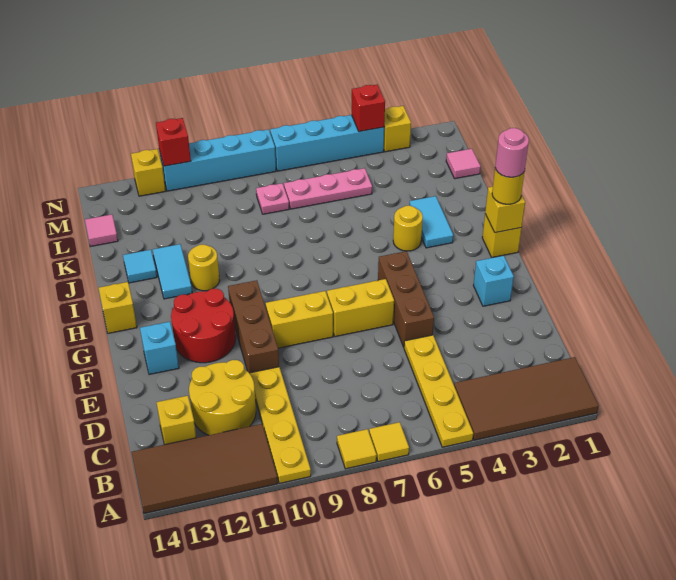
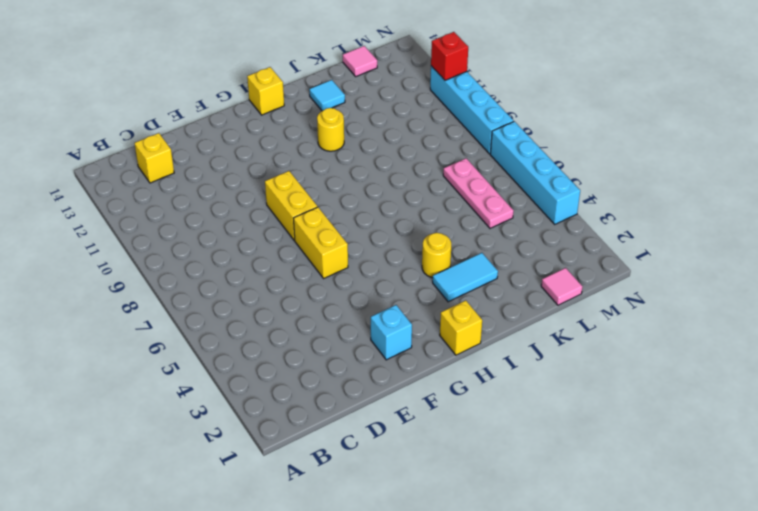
none -> brown 2x4 tile [454,357,599,440]
none -> yellow 1x4 plate [404,335,473,447]
none -> yellow 1x1 tile [369,422,409,462]
none -> yellow 1x1 tile [337,429,377,469]

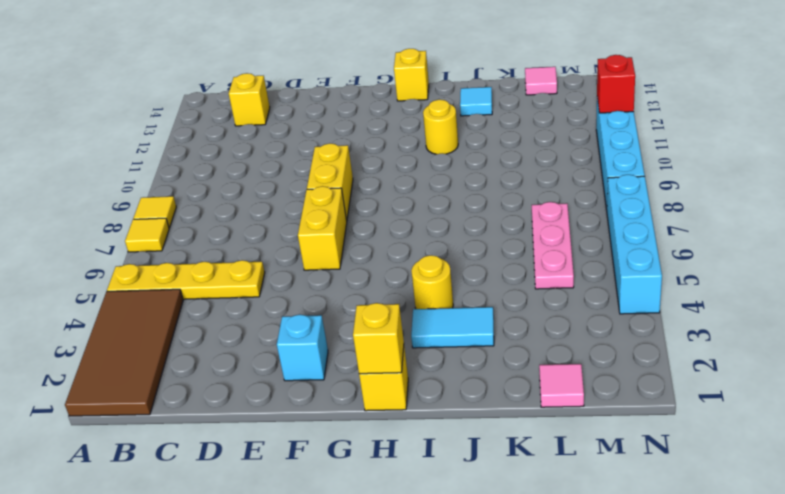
none -> yellow 1x4 plate [250,367,311,483]
none -> brown 2x4 tile [131,424,278,513]
none -> yellow 2x2 round brick [189,360,256,435]
none -> brown 1x3 brick [378,251,434,347]

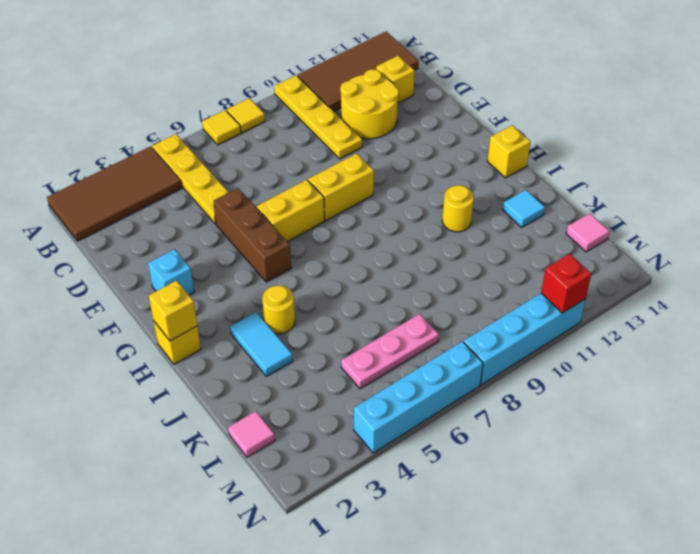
none -> brown 1x3 brick [228,280,279,373]
none -> red 2x2 round brick [171,289,236,363]
none -> cyan 1x1 brick [140,322,179,375]
none -> cyan 1x2 tile [153,244,192,299]

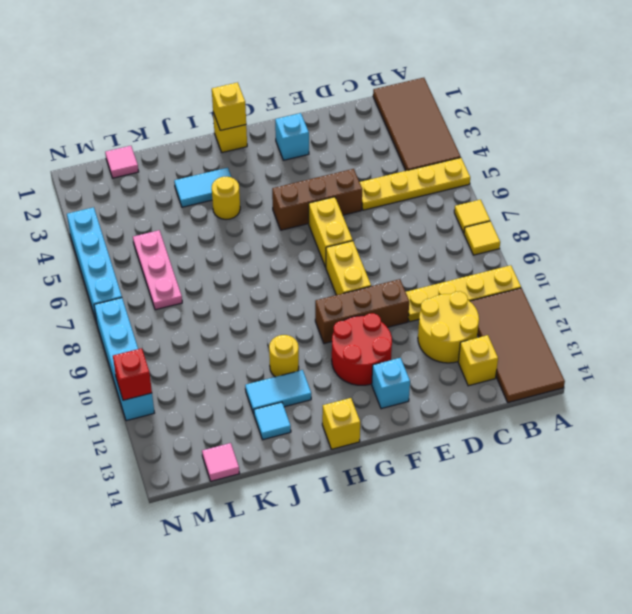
none -> pink 1x1 plate [256,183,289,214]
none -> yellow 1x1 brick [384,106,411,152]
none -> yellow 1x1 brick [131,149,166,196]
none -> red 1x1 brick [352,85,385,132]

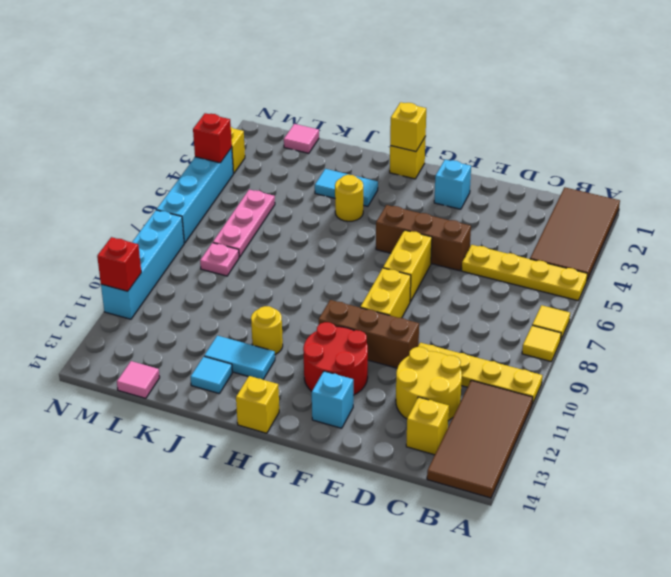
none -> yellow 1x1 brick [131,149,166,196]
none -> yellow 1x1 round brick [492,168,525,204]
none -> pink 1x1 round brick [495,128,529,177]

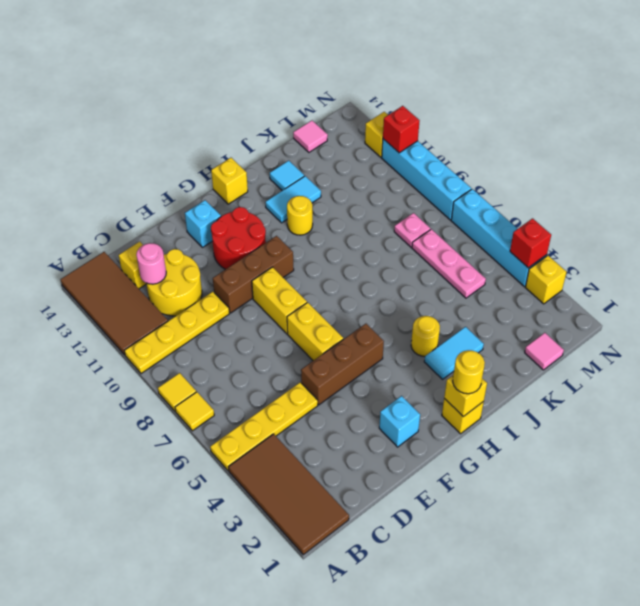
pink 1x1 round brick [136,243,166,284] -> pink 1x1 round brick moved to [495,128,529,177]

